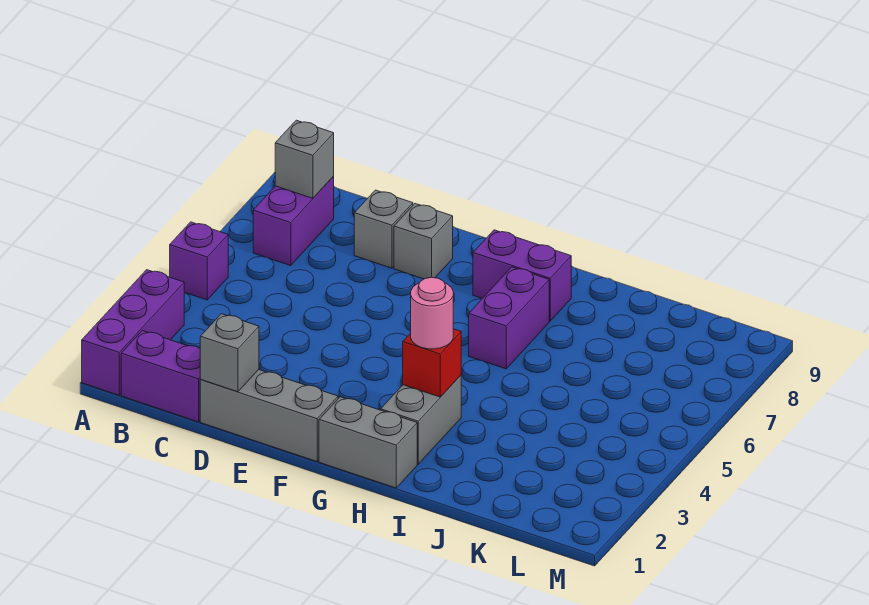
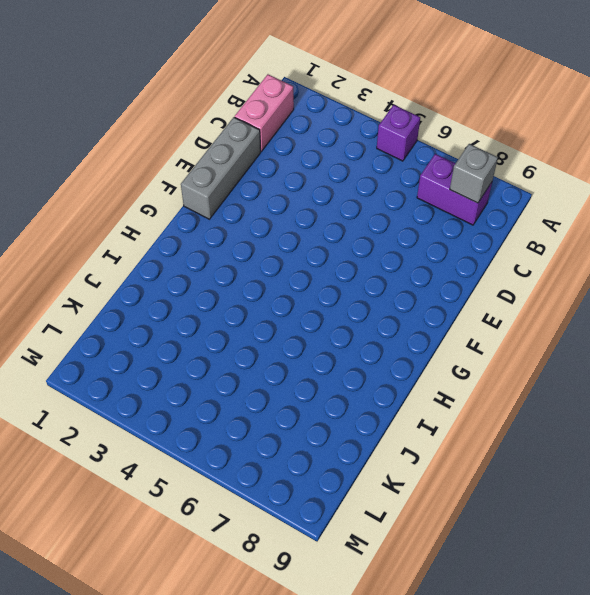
pink 1x2 brick [235,74,294,151] -> purple 1x2 brick [121,331,201,422]
none -> purple 1x3 brick [82,270,184,395]
none -> grey 1x1 brick [354,190,413,268]
none -> grey 1x1 brick [394,204,453,279]

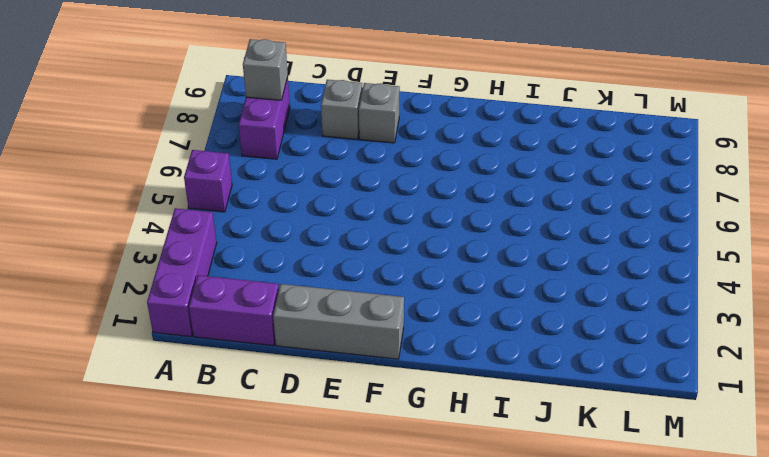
none -> grey 1x2 brick [319,397,417,488]
none -> purple 1x2 brick [473,230,571,321]
none -> grey 1x2 brick [381,375,461,464]

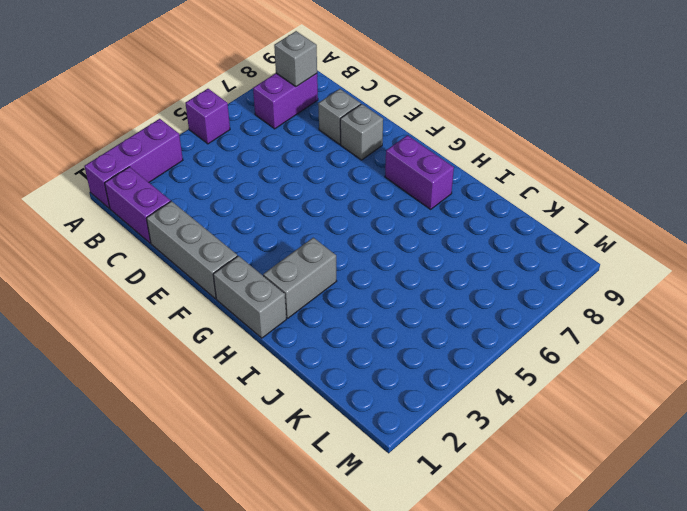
none -> purple 1x2 brick [469,267,549,369]
none -> grey 1x1 brick [200,314,259,392]
none -> red 1x1 brick [403,329,461,397]

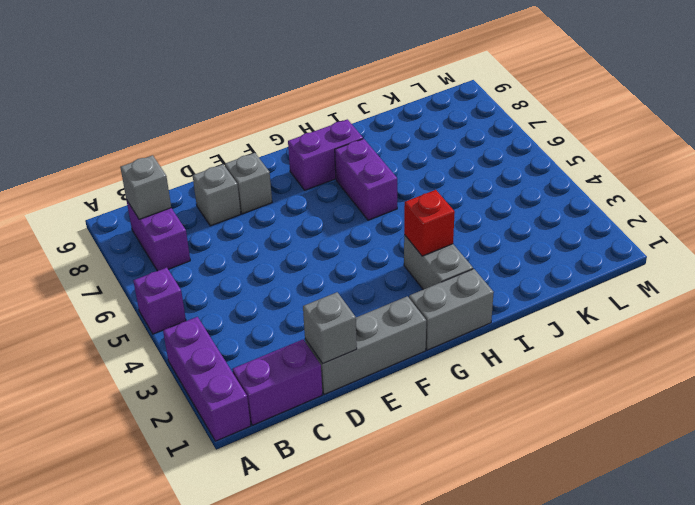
none -> pink 1x1 round brick [411,277,453,349]

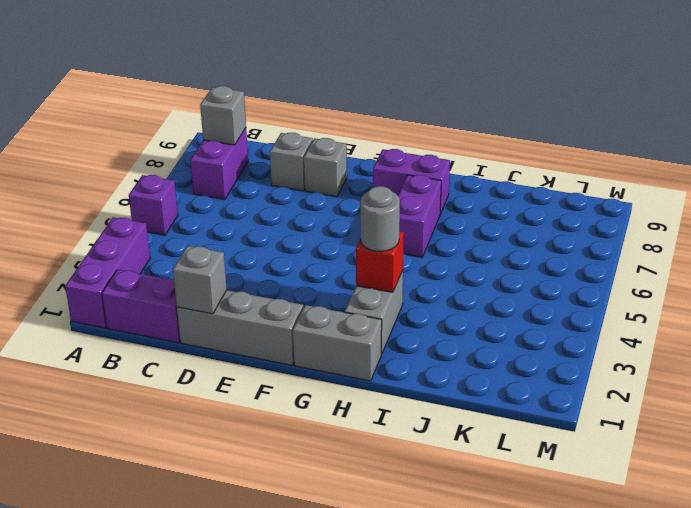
grey 1x1 round brick [360,186,400,252] -> pink 1x1 round brick [411,277,453,349]

